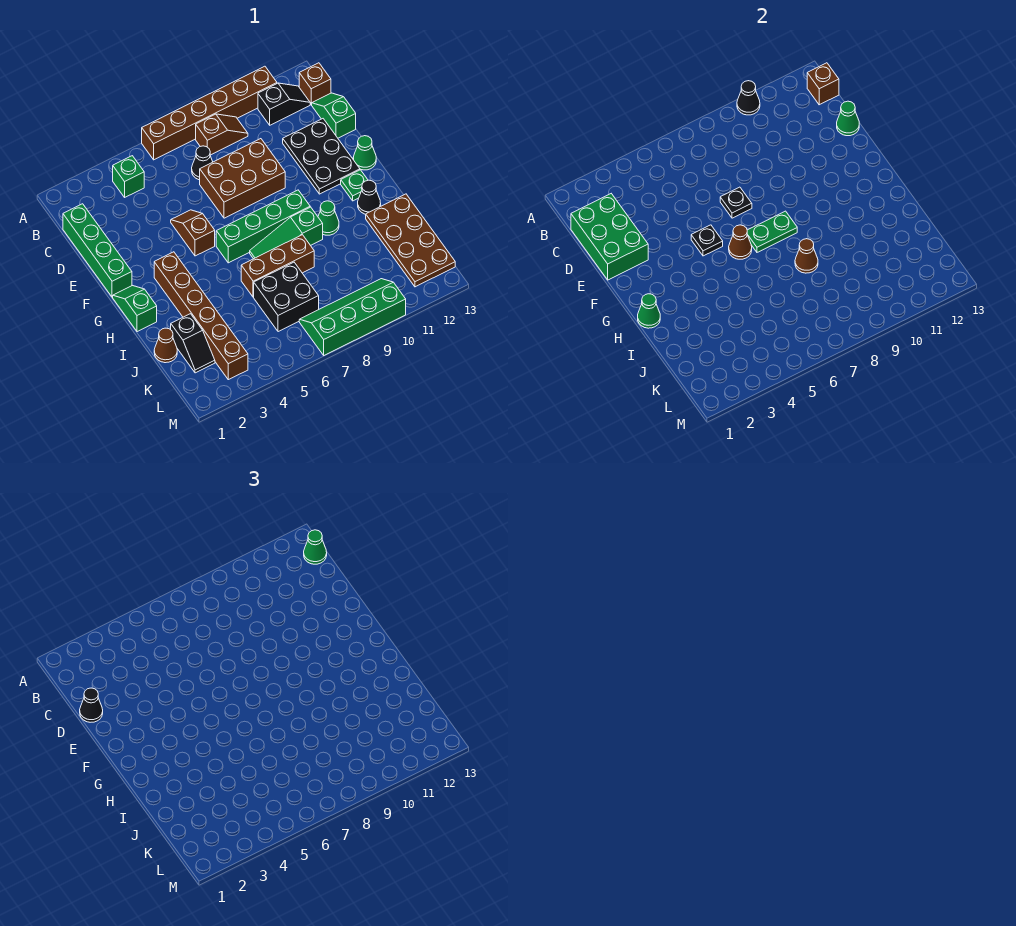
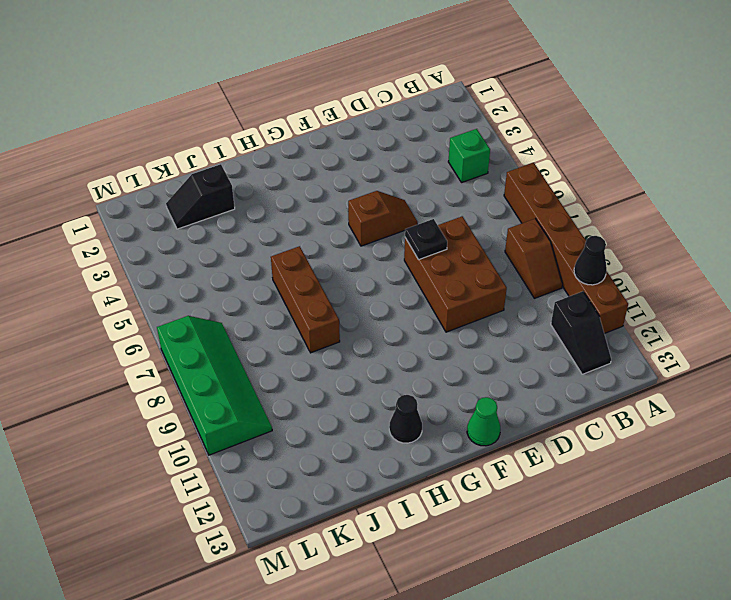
none -> brown 1x1 brick [299,63,331,104]
none -> green 1x4 brick [63,204,132,297]
none -> black 1x1 cone [192,146,213,180]
none -> green 1x2 slope [311,93,356,138]

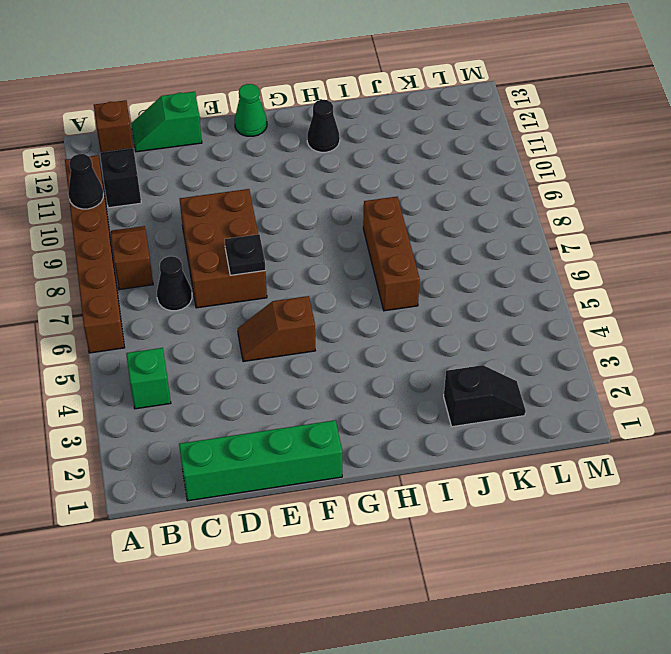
none -> black 2x3 plate [283,119,360,194]
none -> green 1x2 slope [113,286,157,332]
none -> brown 1x6 brick [154,252,248,380]
none -> green 1x4 brick [216,190,310,263]

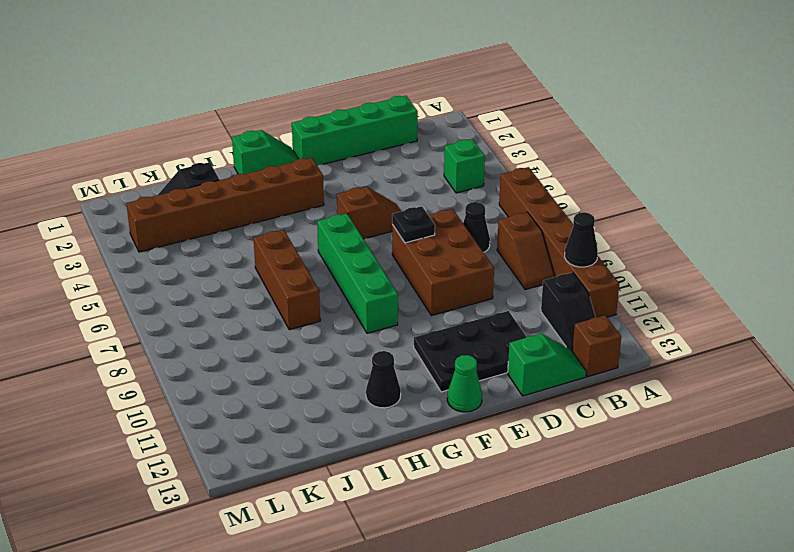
none -> green 1x1 plate [341,170,368,201]
none -> green 1x3 slope [250,207,323,259]
none -> green 1x1 cone [318,201,339,235]
none -> brown 2x4 plate [366,194,455,287]

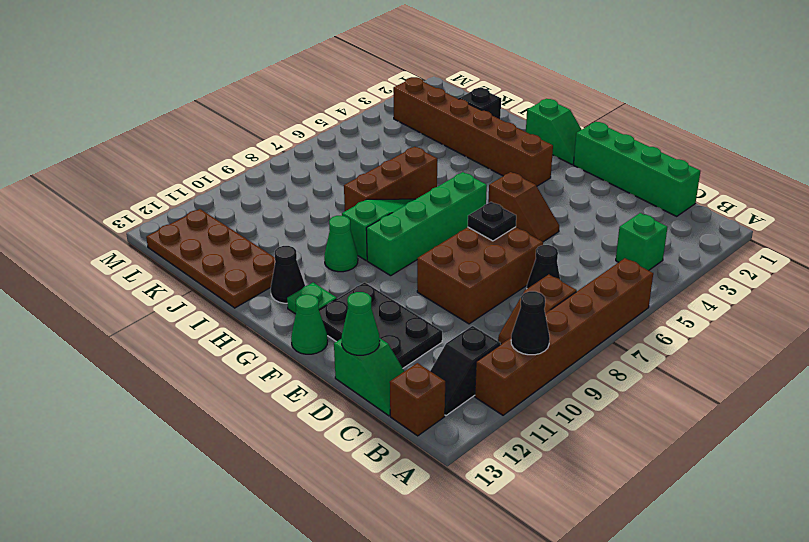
none -> brown 1x1 cone [154,328,177,363]
none -> black 2x2 brick [254,262,319,332]
none -> green 2x4 slope [299,279,406,355]
none -> brown 1x1 brick [807,63,839,105]

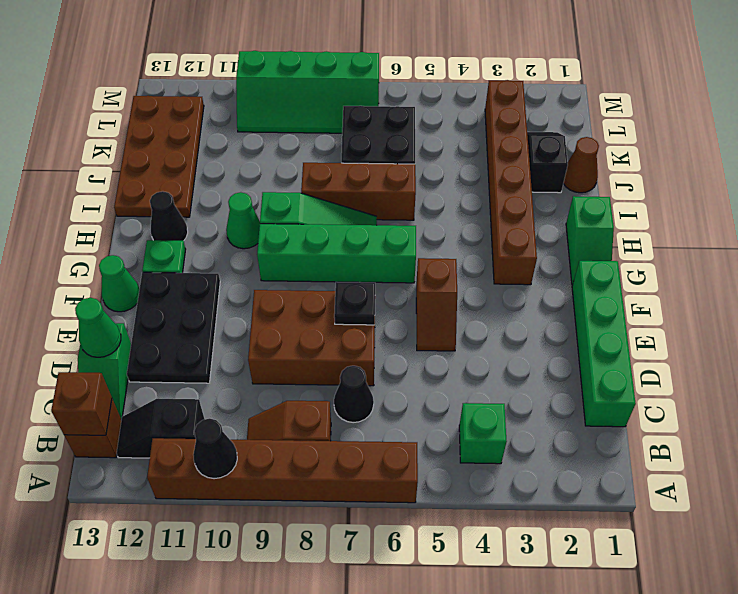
none -> green 2x3 brick [571,194,648,280]
none -> black 1x1 plate [691,225,723,256]
none -> brown 1x1 cone [729,225,752,259]
none -> green 1x2 plate [747,211,797,252]

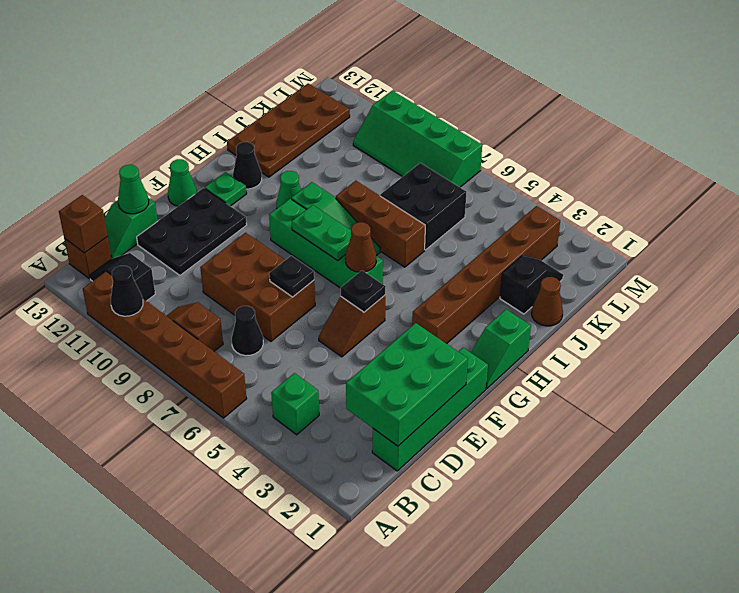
none -> green 1x1 cone [638,294,660,328]
none -> brown 1x1 cone [795,239,818,273]
none -> green 1x1 cone [304,530,327,564]
none -> black 1x1 cone [80,688,103,722]

